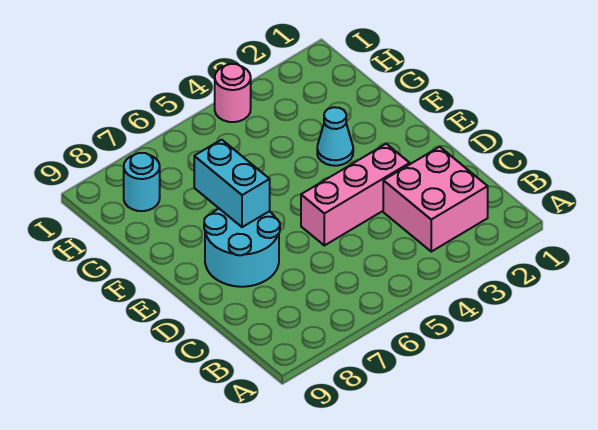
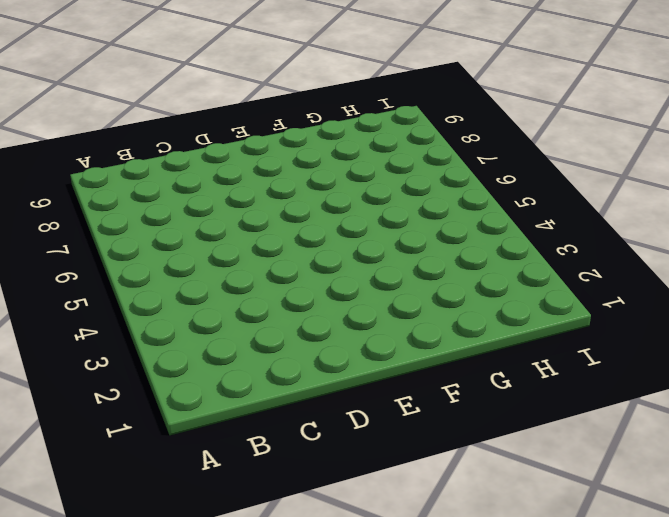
none -> pink 2x2 brick [383,147,488,252]
none -> pink 1x3 brick [301,144,410,246]

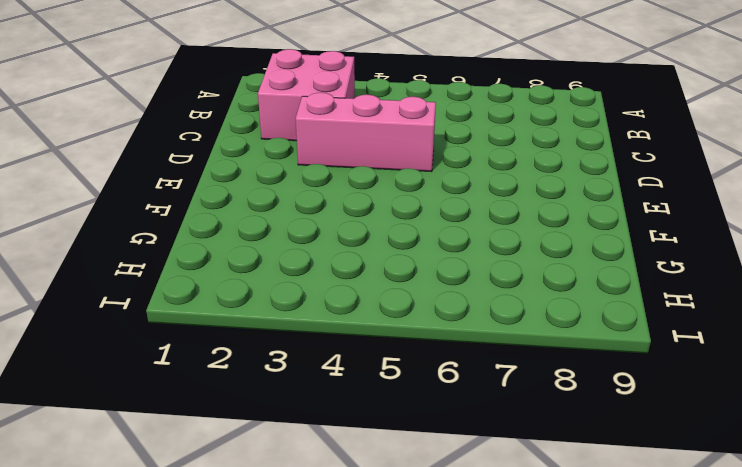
none -> cyan 2x2 round brick [204,209,280,287]
none -> cyan 1x1 cone [317,107,353,166]

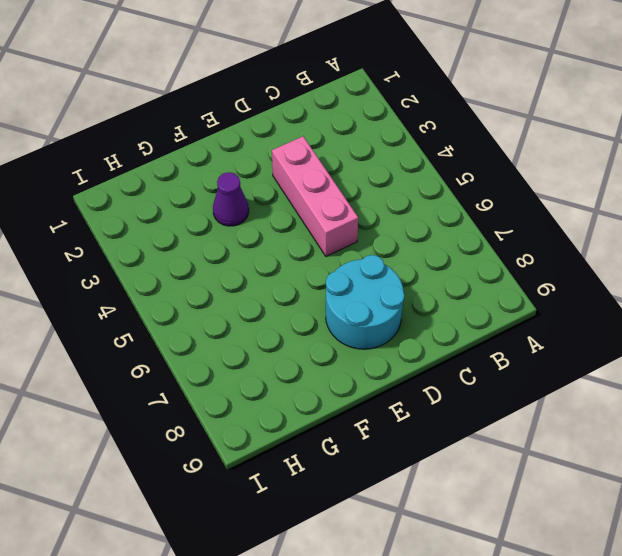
purple 1x1 cone [213,172,249,226] -> cyan 1x1 cone [317,107,353,166]
none -> pink 2x2 brick [383,147,488,252]
none -> cyan 1x1 round brick [124,153,160,211]

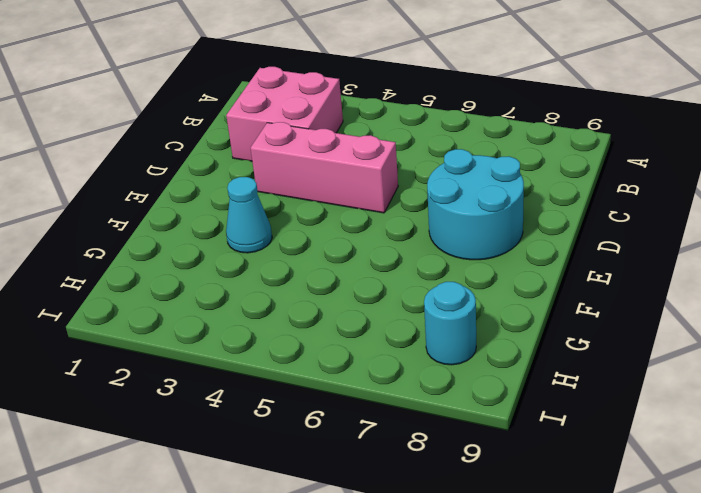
none -> pink 1x1 round brick [215,64,251,122]
none -> cyan 1x2 brick [194,140,270,227]

